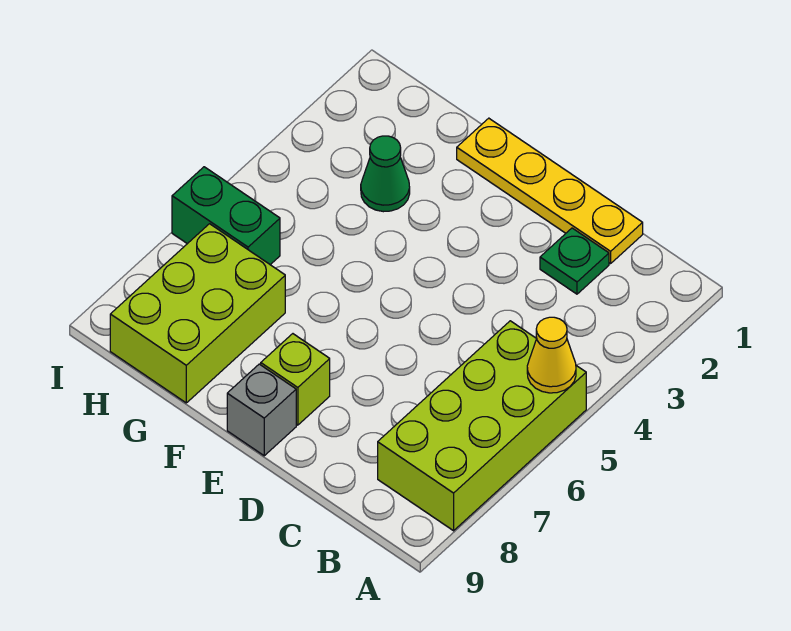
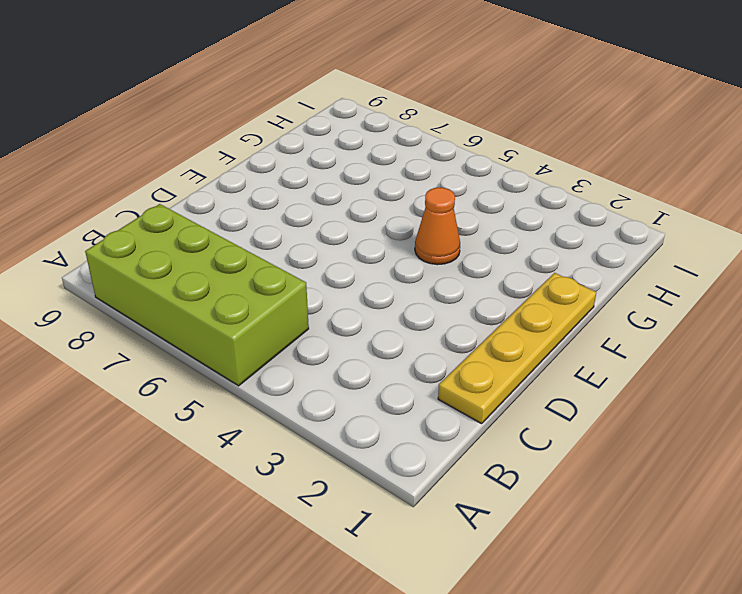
orange 1x1 cone [415,187,460,265] -> none
none -> green 1x1 plate [540,228,609,294]
none -> lime 1x1 brick [261,334,330,425]

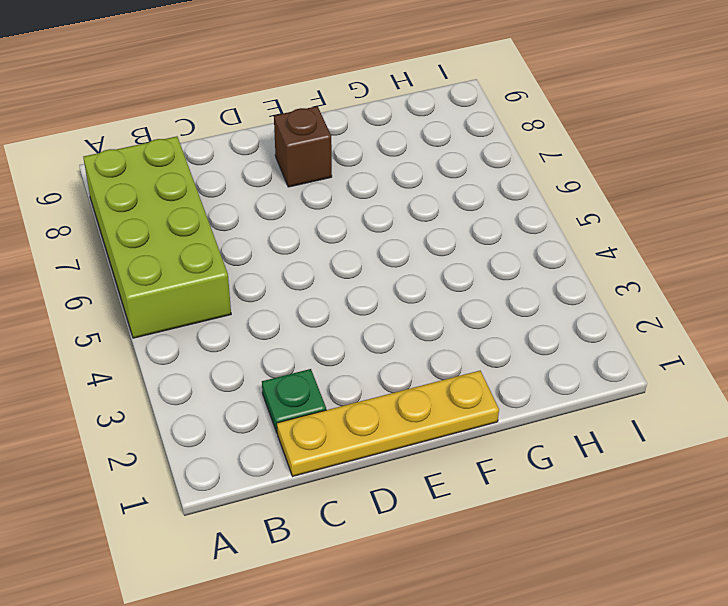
brown 1x1 brick [274,106,332,187] -> lime 1x1 brick [261,334,330,425]
none -> grey 1x1 brick [227,364,296,456]
none -> green 1x1 cone [361,136,410,212]

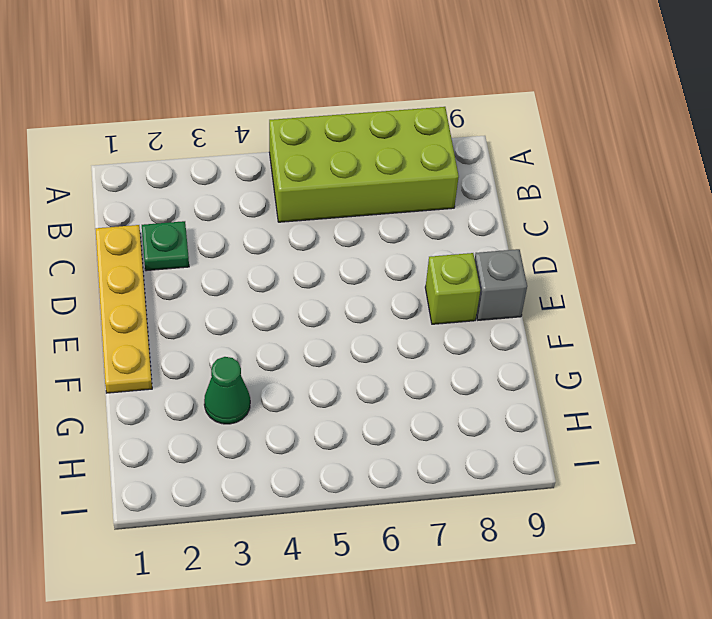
none -> lime 2x3 brick [110,224,285,403]
none -> green 1x2 brick [172,167,280,265]

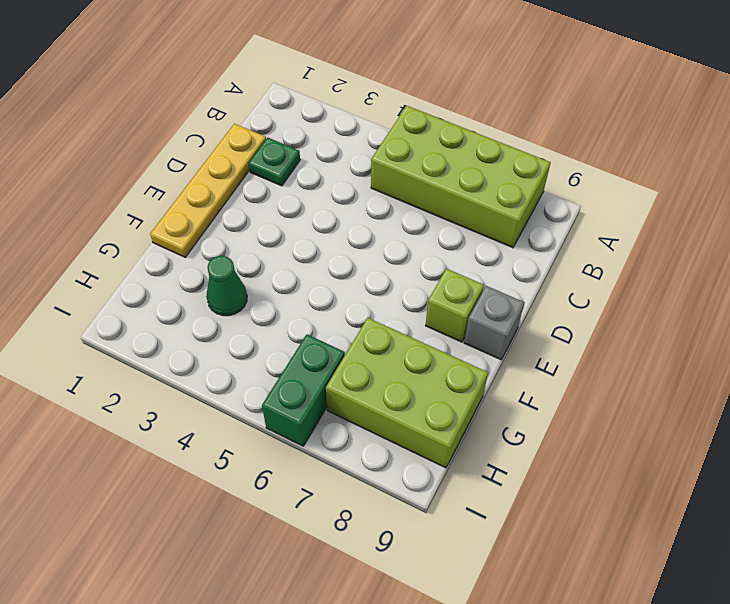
none -> yellow 1x1 cone [527,317,576,393]

